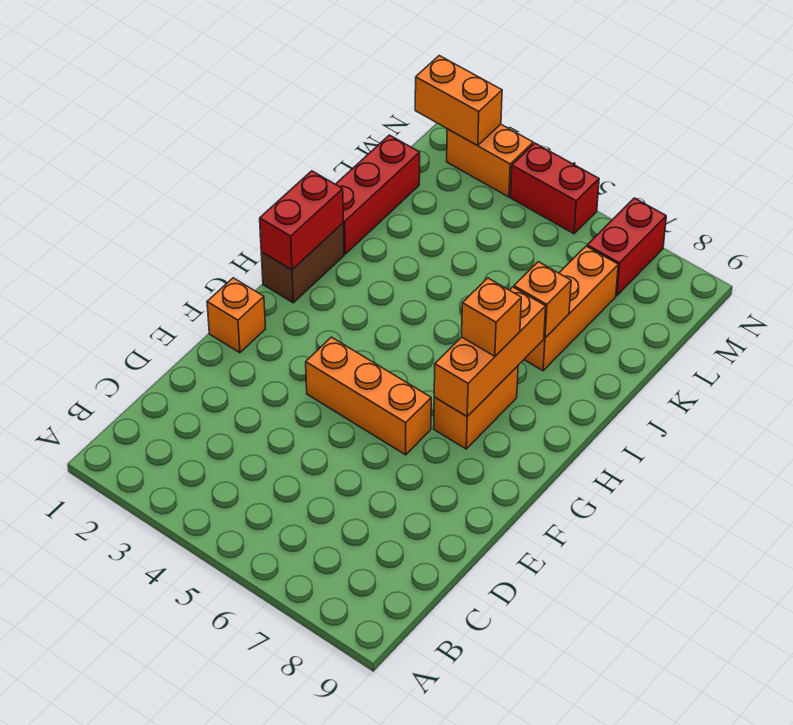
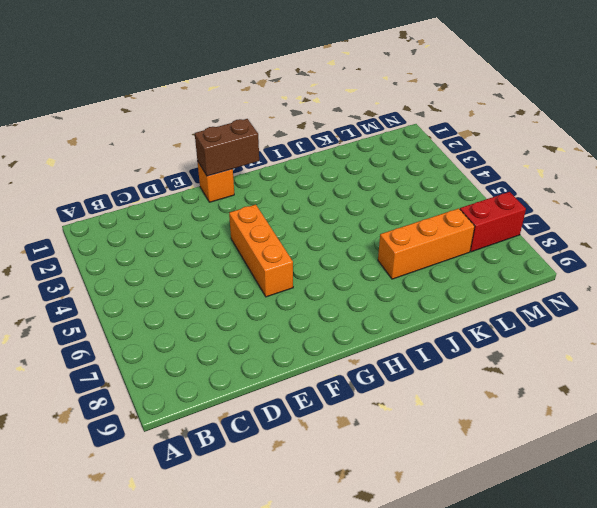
brown 1x2 brick [195,119,259,176] -> brown 1x2 brick moved to [261,223,344,303]
none -> orange 1x2 brick [434,366,518,449]
none -> red 1x3 brick [336,135,420,254]
none -> orange 1x2 brick [447,124,533,197]

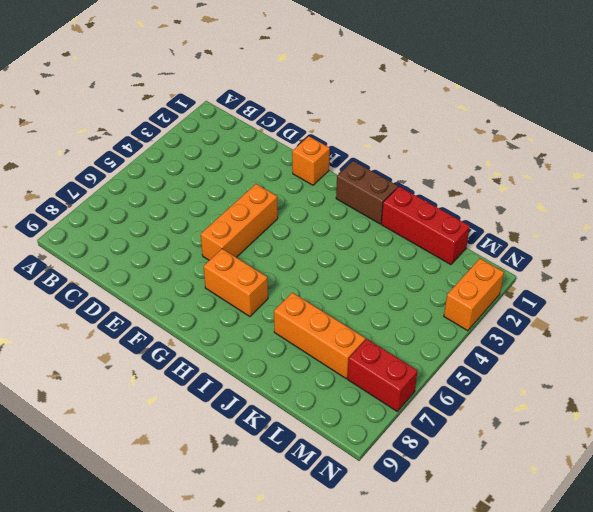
none -> red 1x2 brick [511,143,599,234]
none -> orange 1x3 brick [434,287,546,416]
none -> red 1x2 brick [260,171,343,270]

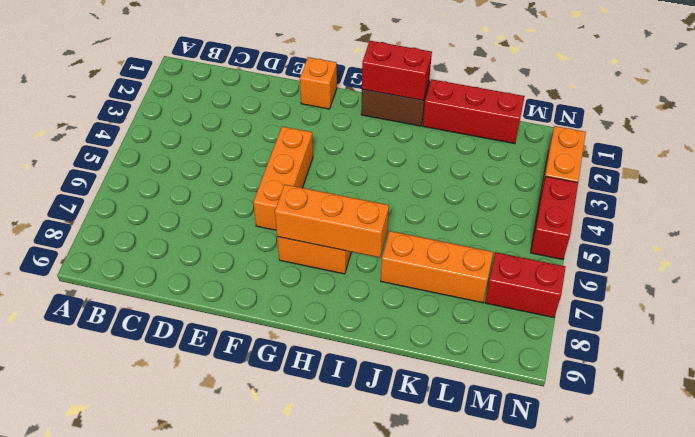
none -> orange 1x1 brick [514,262,571,338]
none -> orange 1x2 brick [415,56,502,145]
none -> orange 1x1 brick [462,278,521,356]

